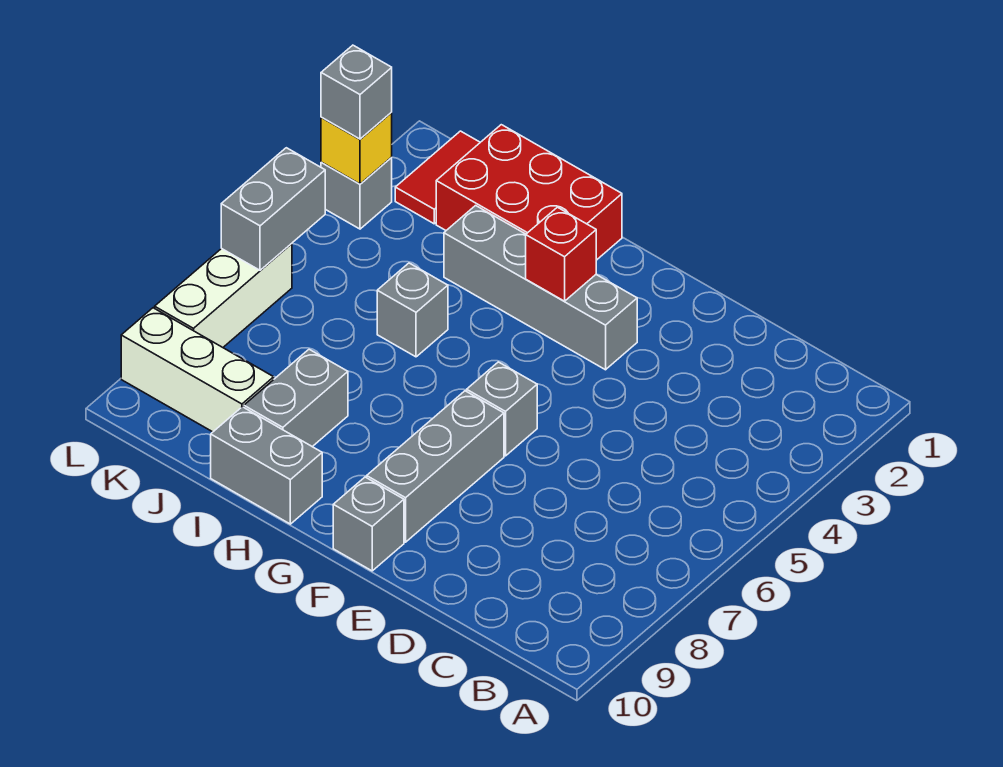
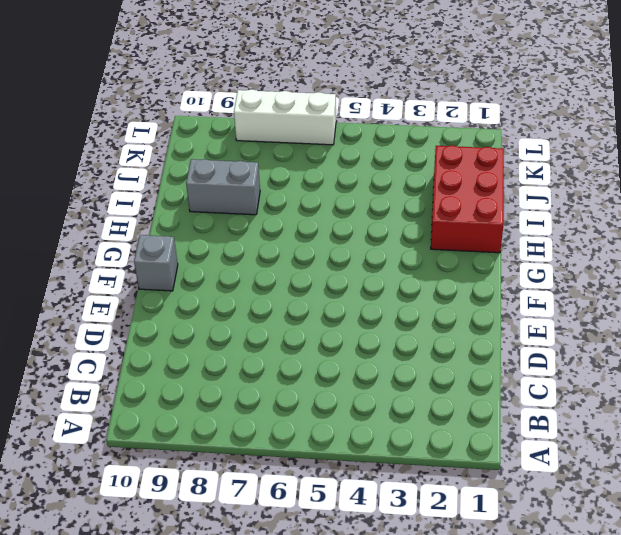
none -> grey 1x4 brick [444,205,637,370]
none -> grey 1x1 brick [467,362,537,456]
none -> grey 1x3 brick [367,391,504,542]

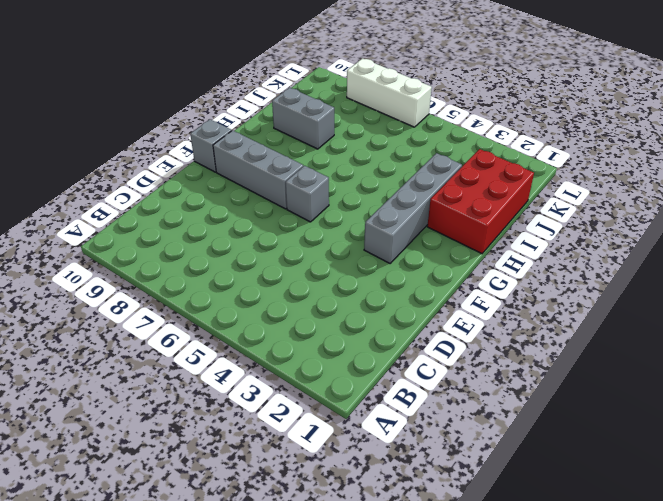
none -> grey 1x2 brick [211,407,322,524]
none -> grey 1x1 brick [377,263,448,357]
none -> white 1x3 brick [121,308,274,432]

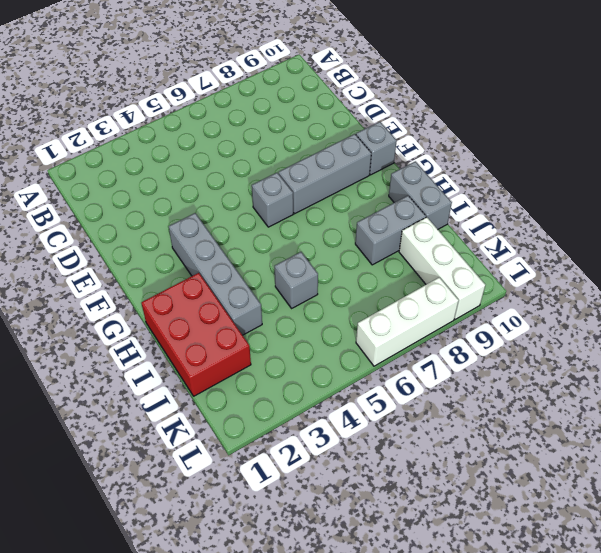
none -> red 1x2 tile [395,131,480,224]
none -> grey 1x1 brick [321,157,392,229]
none -> red 1x1 brick [526,207,596,301]

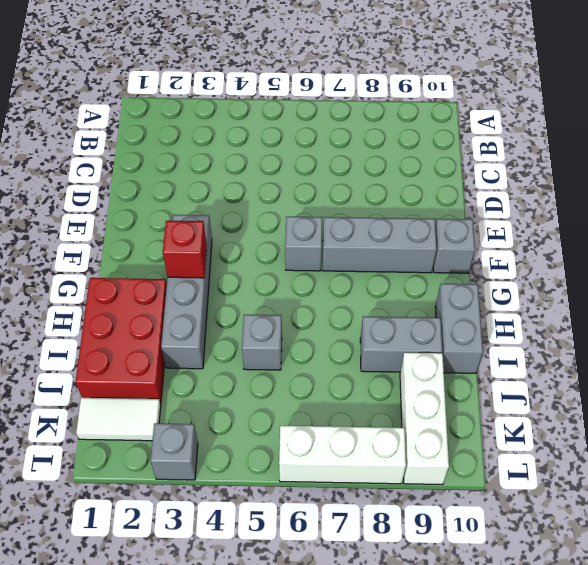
white 1x2 tile [76,398,161,441] -> red 1x2 tile [395,131,480,224]
none -> yellow 1x1 brick [321,112,392,184]
none -> grey 1x2 brick [221,148,325,270]
none -> grey 1x1 brick [321,45,392,139]

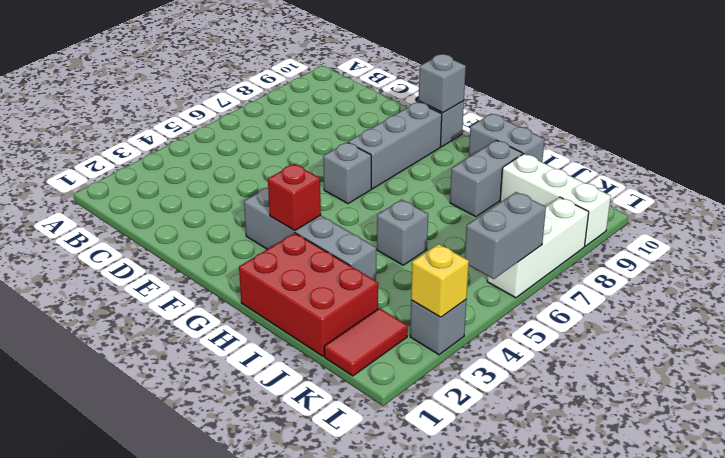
grey 1x1 brick [419,54,466,113] -> grey 1x1 brick moved to [321,45,392,139]

